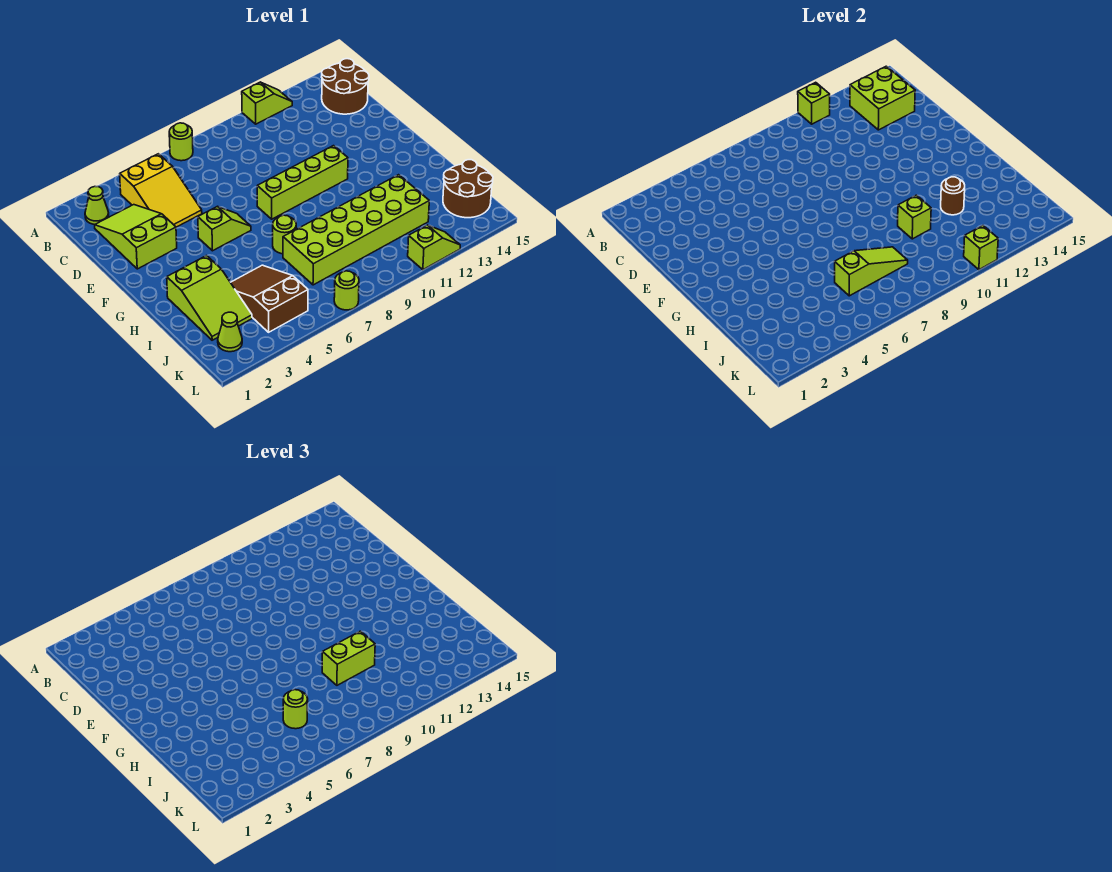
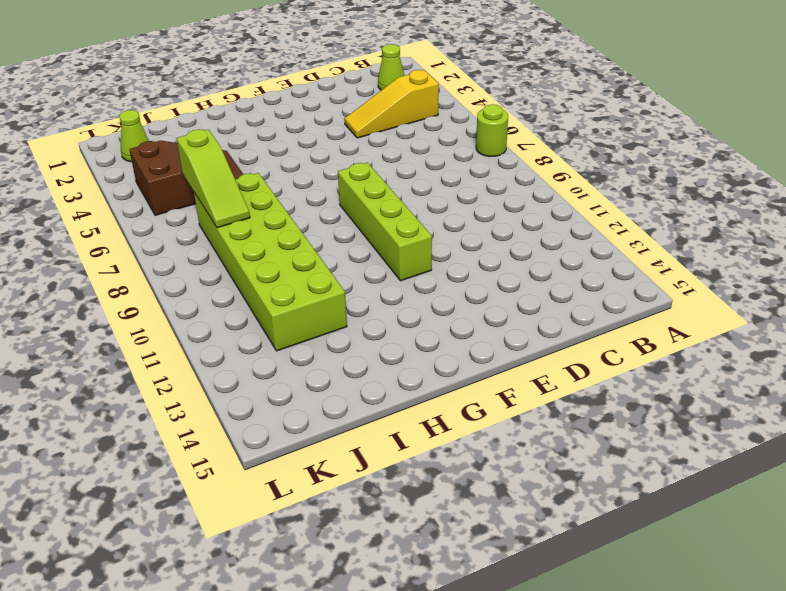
yellow 1x3 slope [344,70,439,138] -> yellow 2x3 slope [120,154,202,227]
none -> lime 1x2 slope [242,82,292,124]
none -> brown 2x2 round brick [322,59,369,114]
none -> lime 2x3 slope [95,205,177,269]

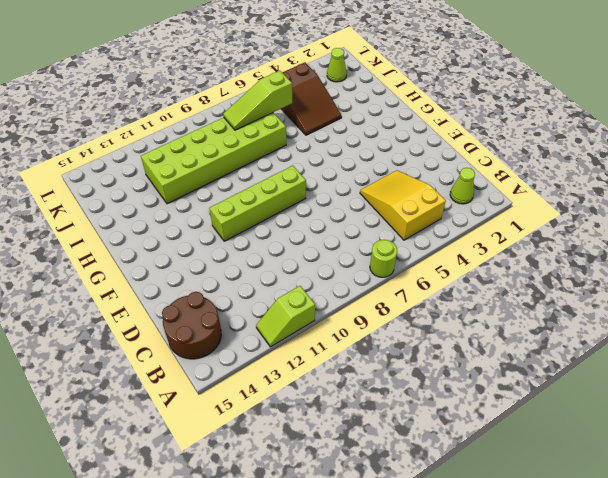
none -> lime 2x3 slope [95,205,177,269]
none -> lime 1x2 slope [198,207,251,251]
none -> lime 2x3 slope [167,256,252,340]

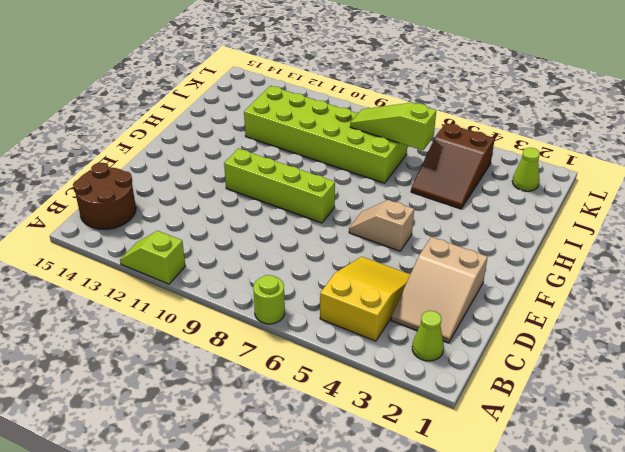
tan 2x3 slope [391,237,488,343] -> lime 2x3 slope [95,205,177,269]
tan 1x2 slope [349,200,414,251] -> lime 1x2 slope [198,207,251,251]
none -> lime 2x3 slope [167,256,252,340]
none -> lime 1x1 round brick [273,215,296,254]
none -> brown 2x2 round brick [443,160,493,218]

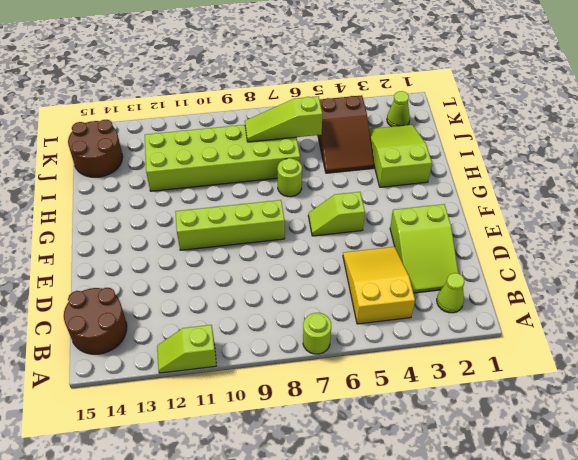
none -> lime 1x1 round brick [334,271,359,310]
none -> lime 1x2 slope [408,225,460,270]
none -> lime 1x1 brick [798,82,830,124]

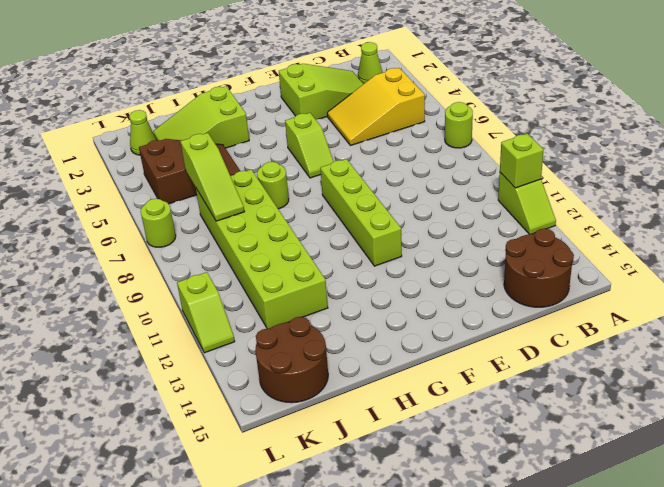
none -> lime 2x2 brick [850,66,915,130]
none -> lime 1x1 brick [898,195,931,239]
none -> brown 1x1 round brick [941,177,965,215]

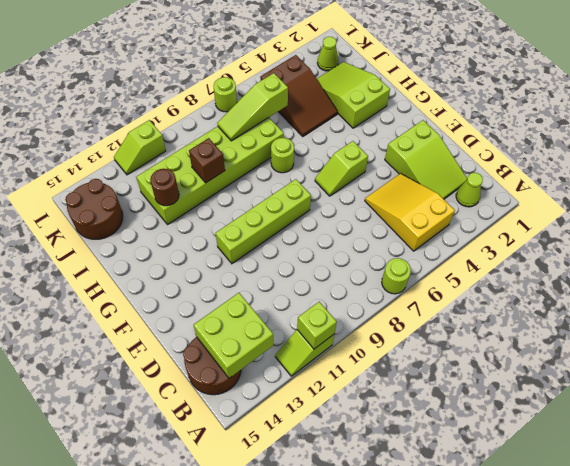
brown 1x1 brick [189,138,225,183] -> lime 1x1 brick [898,195,931,239]
none -> lime 1x1 brick [964,225,998,270]
none -> lime 1x2 brick [322,631,375,685]
none -> lime 1x1 round brick [283,690,308,729]

